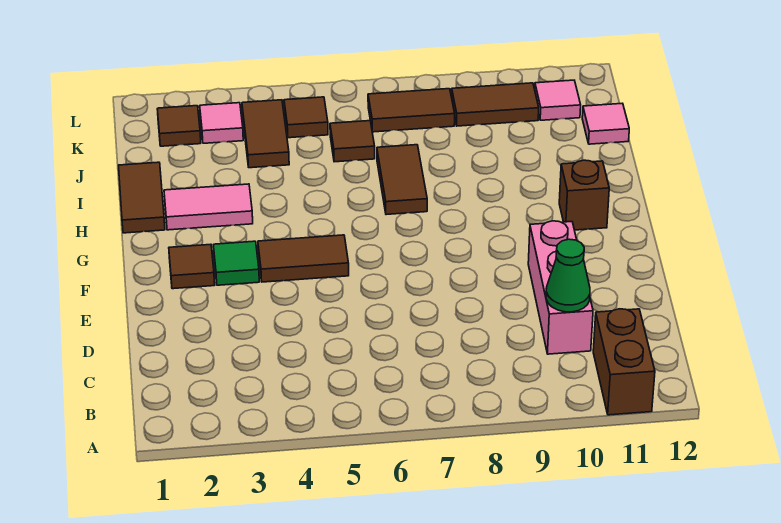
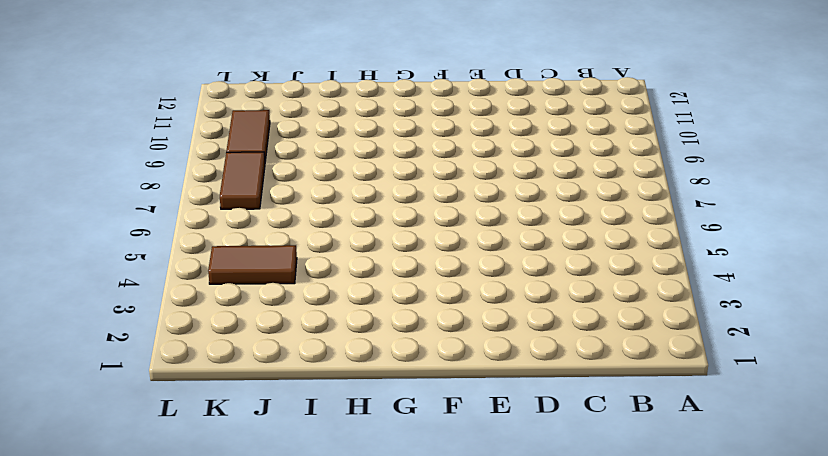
none -> brown 1x2 brick [593,309,655,415]
none -> pink 1x3 brick [528,221,593,354]
none -> brown 1x1 tile [169,244,215,289]

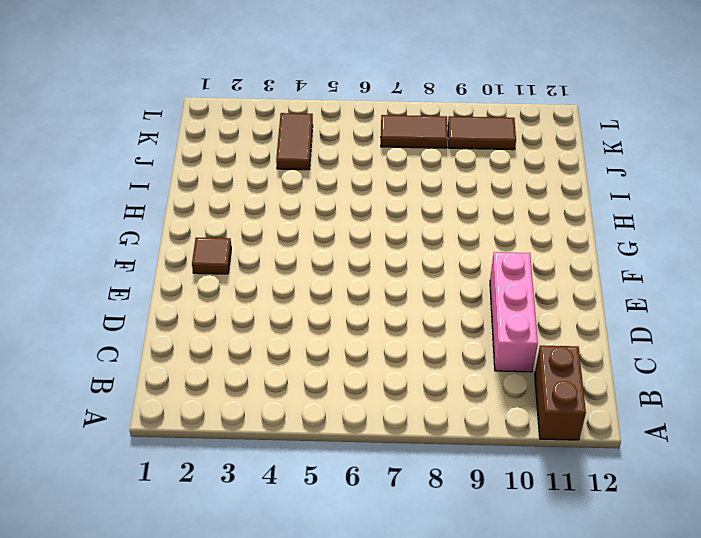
none -> green 1x1 tile [213,241,259,285]
none -> brown 1x2 tile [258,235,349,282]
none -> brown 1x1 brick [559,160,609,230]

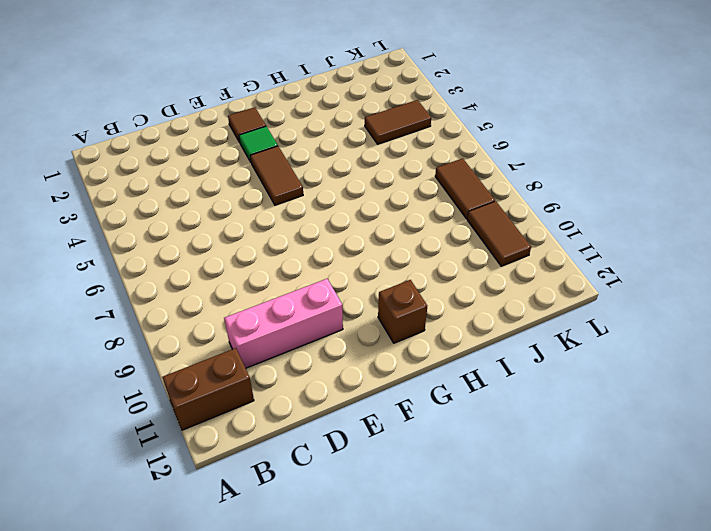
none -> brown 1x2 tile [119,162,165,233]
none -> pink 1x2 tile [164,184,253,230]
none -> brown 1x2 tile [377,145,427,215]

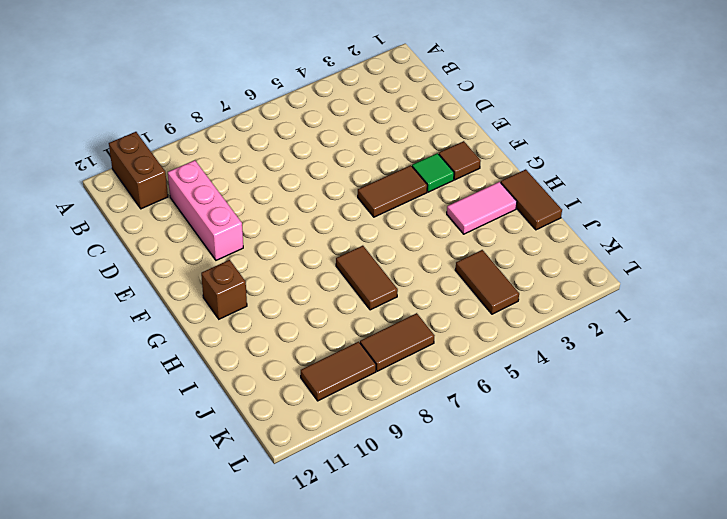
none -> brown 1x1 tile [330,121,375,162]
none -> pink 1x1 tile [582,103,629,144]
none -> brown 1x1 tile [157,106,201,146]

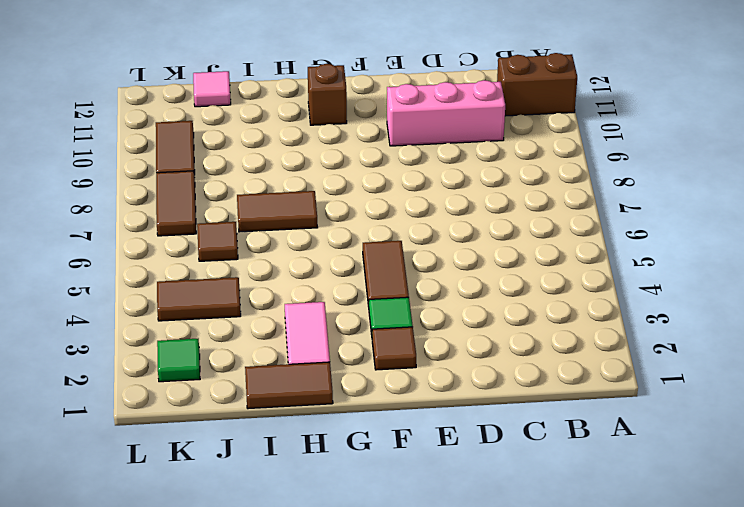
green 1x1 tile [157,339,200,382] -> brown 1x1 tile [157,106,201,146]
none -> pink 1x1 tile [200,103,243,143]
none -> brown 1x1 tile [284,97,328,138]
none -> pink 1x1 tile [535,80,581,120]

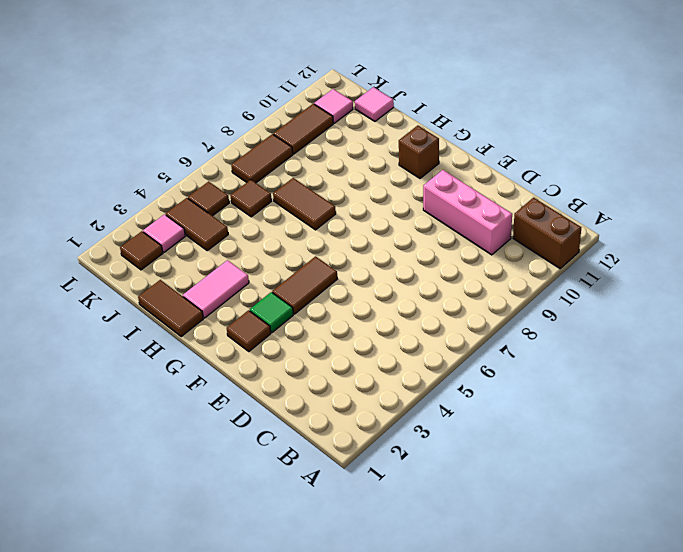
none -> green 1x1 cone [546,239,590,312]

